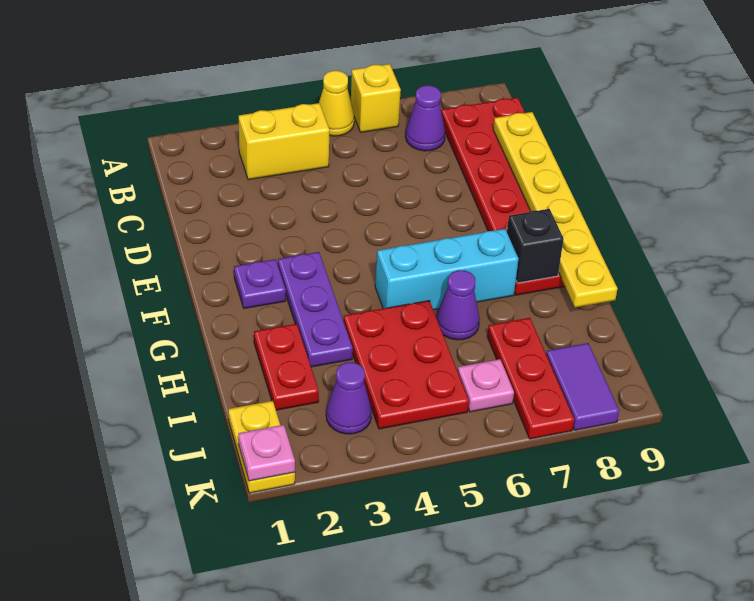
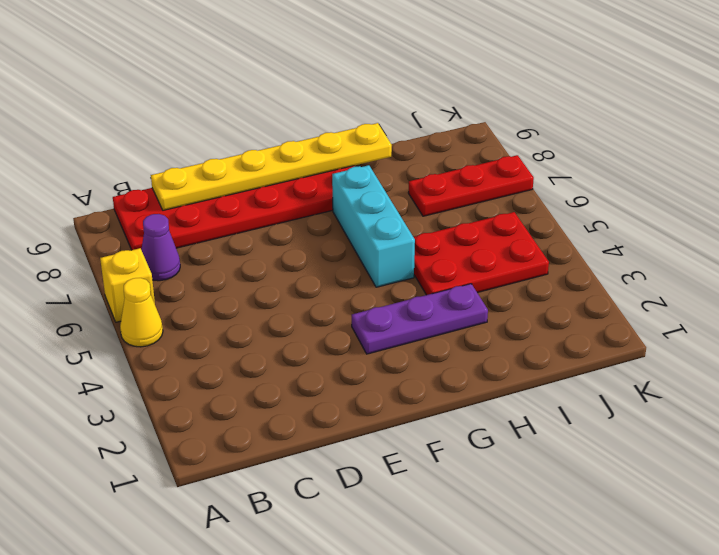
none -> yellow 1x2 brick [239,103,330,180]
none -> purple 1x1 plate [234,259,286,308]
none -> red 1x2 plate [254,324,319,410]

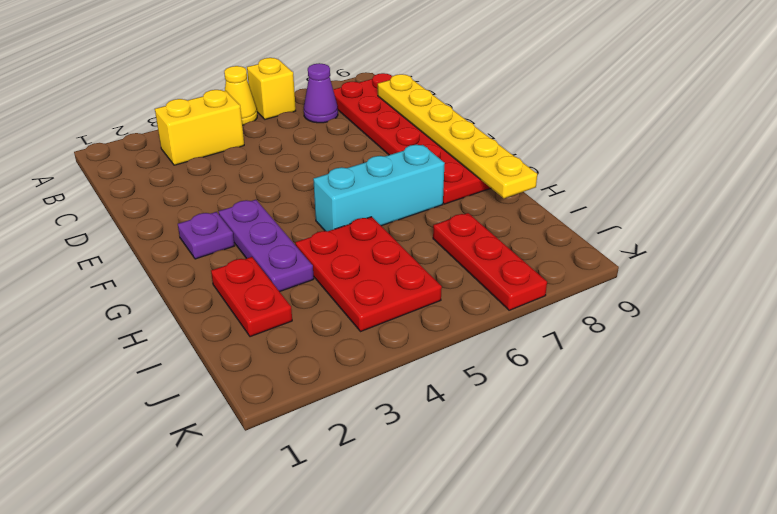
none -> purple 1x1 cone [436,270,480,340]
none -> yellow 1x2 plate [228,401,295,493]
none -> purple 1x1 cone [326,362,372,434]

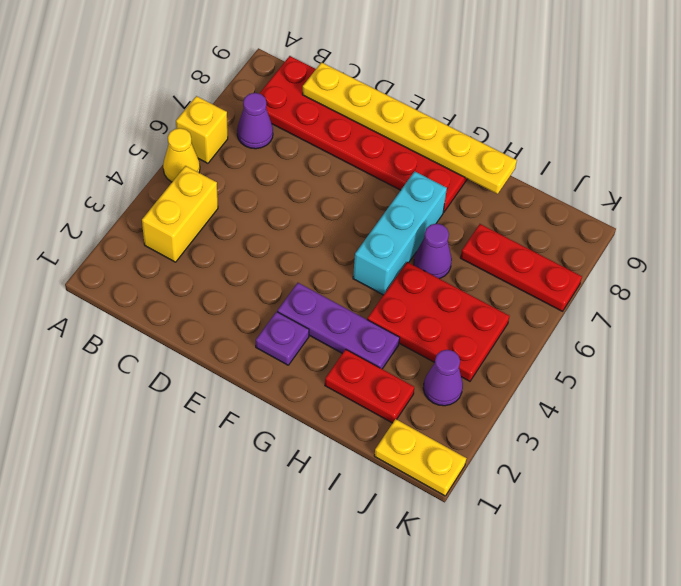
none -> pink 1x1 plate [458,359,514,412]
none -> purple 1x2 tile [546,343,619,430]
none -> black 1x1 brick [507,209,564,283]

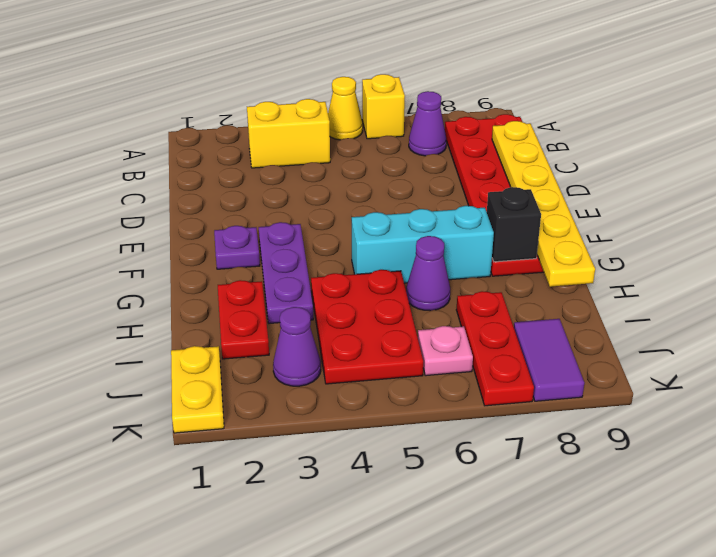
none -> pink 1x1 plate [238,425,295,481]

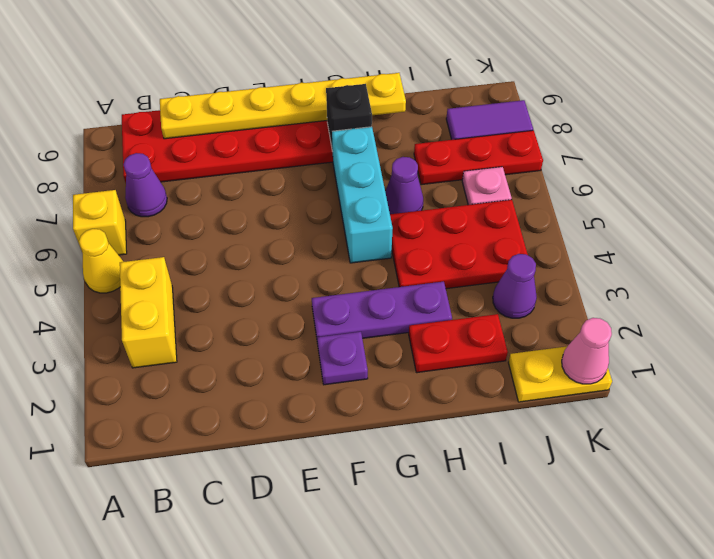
pink 1x1 cone [562,318,612,384] -> pink 1x1 plate [238,425,295,481]

